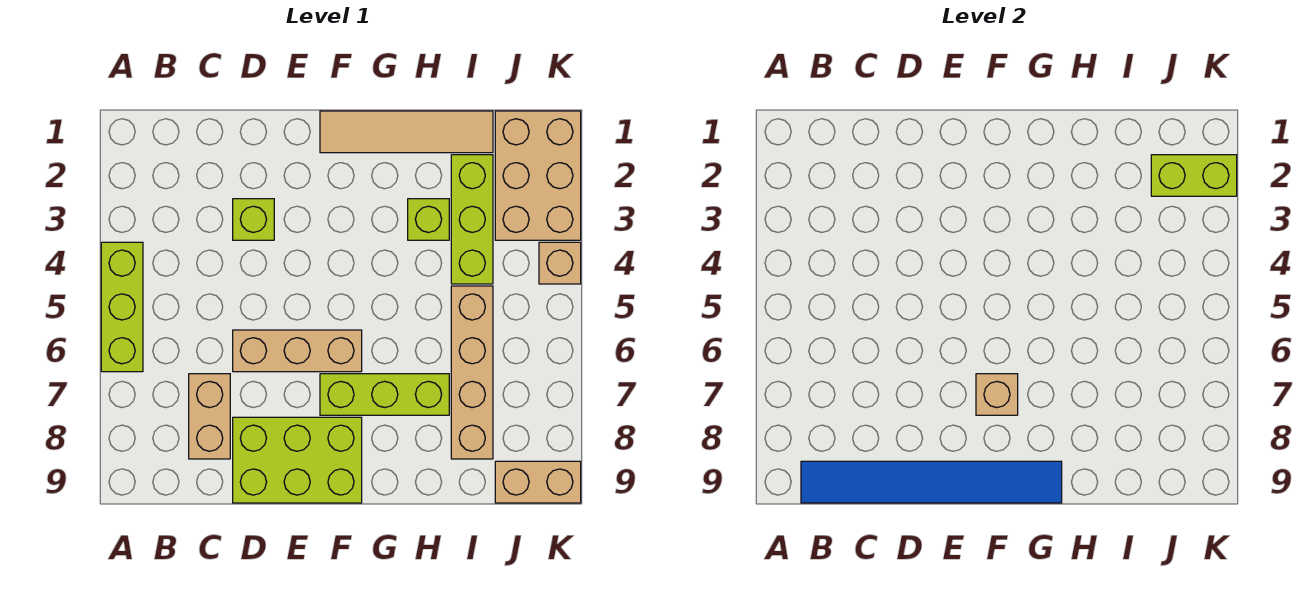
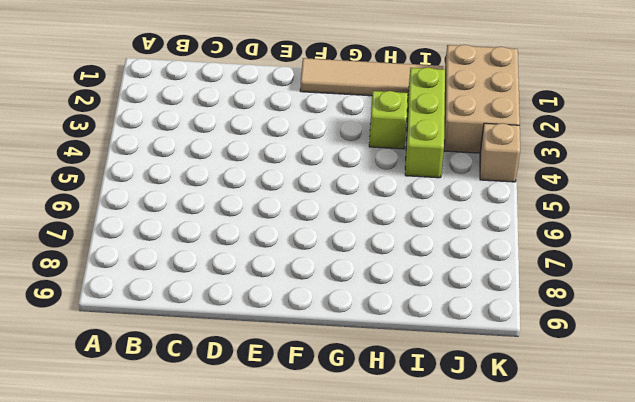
none -> lime 1x3 brick [101,242,143,372]
none -> tan 1x2 brick [189,374,230,459]
none -> lime 1x1 brick [233,199,274,240]

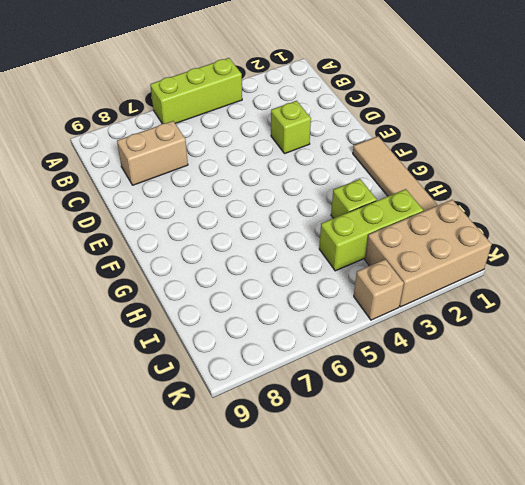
none -> tan 1x3 brick [233,330,362,372]
none -> lime 2x3 brick [233,417,362,503]
none -> lime 1x3 brick [320,374,449,415]

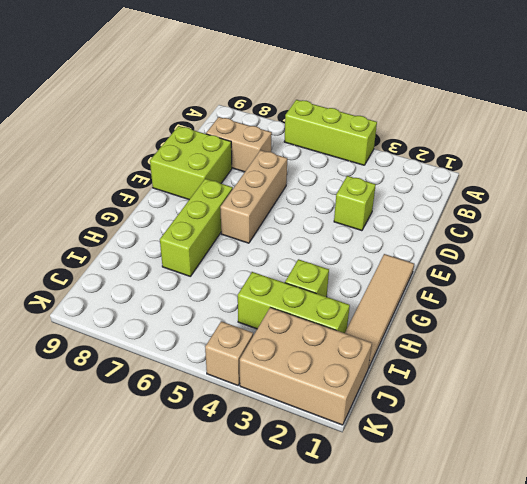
lime 2x2 brick [150,126,232,199] -> lime 2x3 brick [233,417,362,503]
none -> tan 1x4 brick [451,286,493,459]
none -> tan 1x2 brick [495,461,581,503]
none -> blue 1x6 tile [801,461,1062,503]

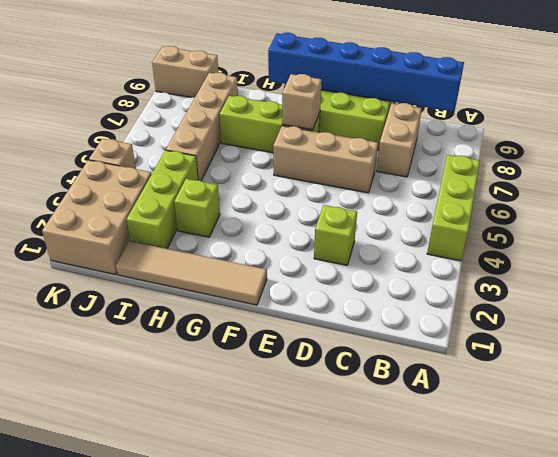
blue 1x6 brick [268,33,464,112] -> blue 1x6 tile [801,461,1062,503]
none -> lime 1x2 brick [1151,155,1237,196]

